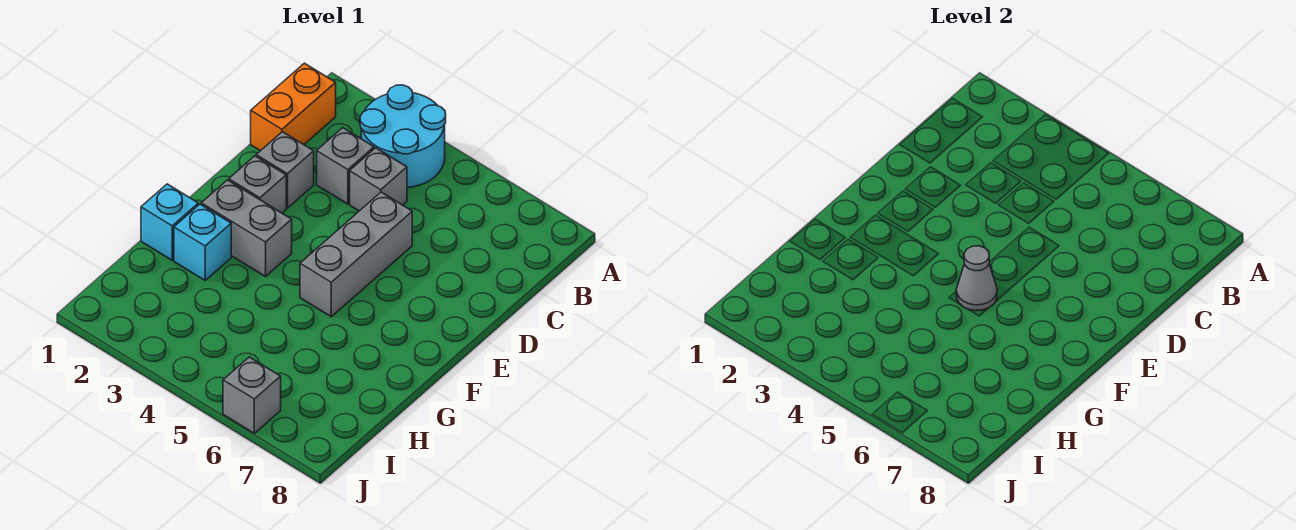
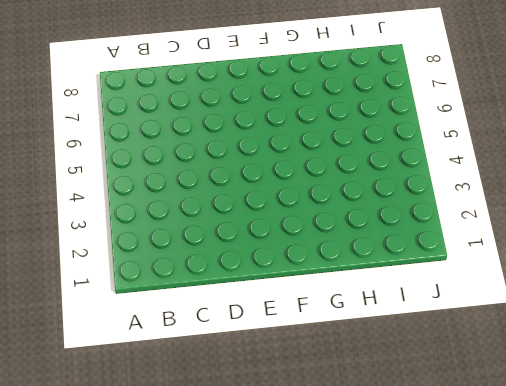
none -> cyan 2x2 round brick [360,85,446,188]
none -> orange 1x2 brick [251,63,336,151]
none -> grey 1x1 brick [317,128,374,204]

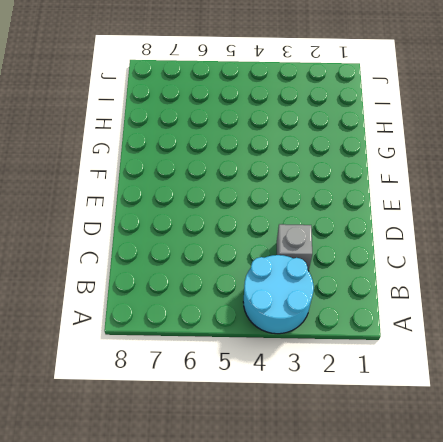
none -> orange 1x2 brick [251,63,336,151]
none -> grey 1x1 brick [350,148,407,211]
none -> grey 1x1 brick [256,132,314,208]

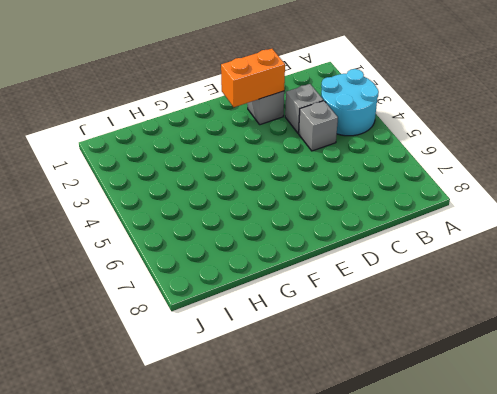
orange 1x2 brick [221,49,285,107] -> orange 1x2 brick moved to [251,63,336,151]
none -> grey 1x3 brick [300,192,412,317]
none -> grey 1x1 brick [229,156,286,213]
none -> grey 1x2 brick [201,180,292,277]

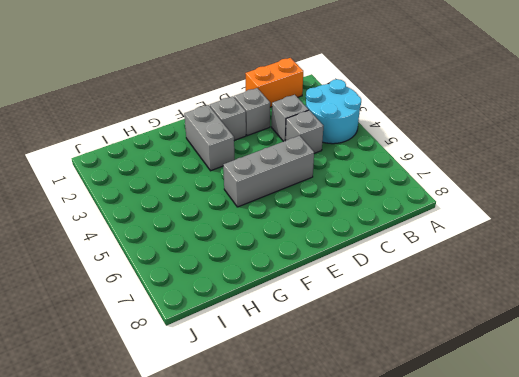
none -> cyan 1x1 brick [141,184,198,260]
none -> cyan 1x1 brick [174,204,231,280]
none -> grey 1x1 brick [223,357,281,433]

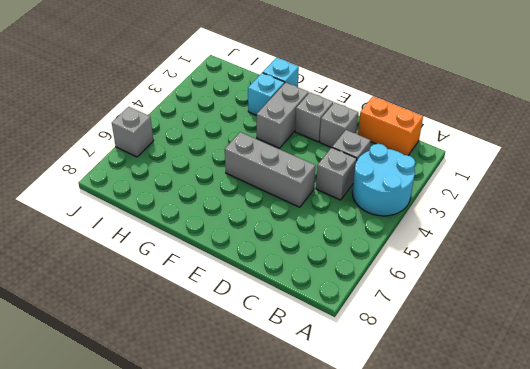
none -> grey 1x1 cone [956,246,997,311]

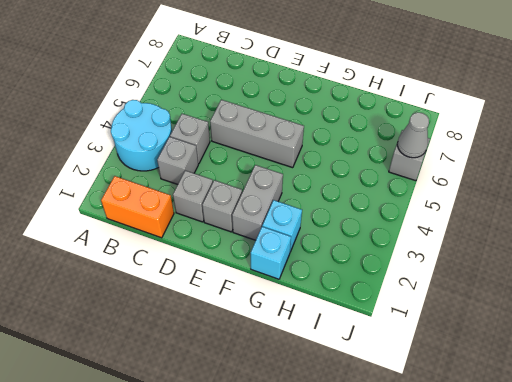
grey 1x1 cone [397,112,429,158] -> grey 1x1 cone moved to [956,246,997,311]

